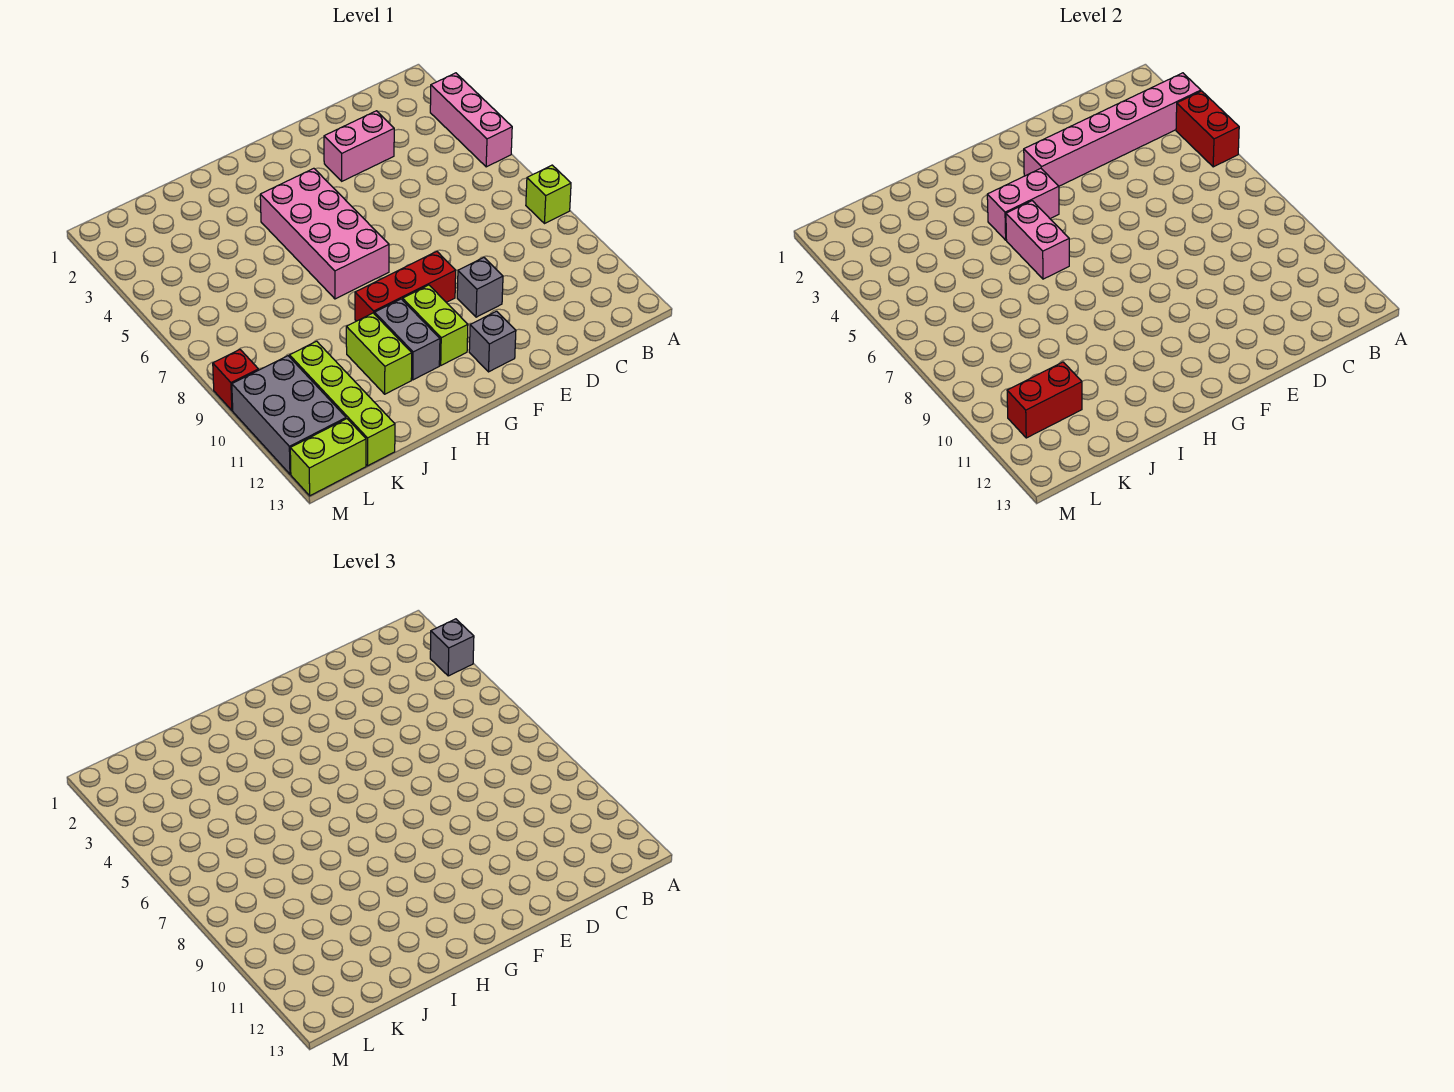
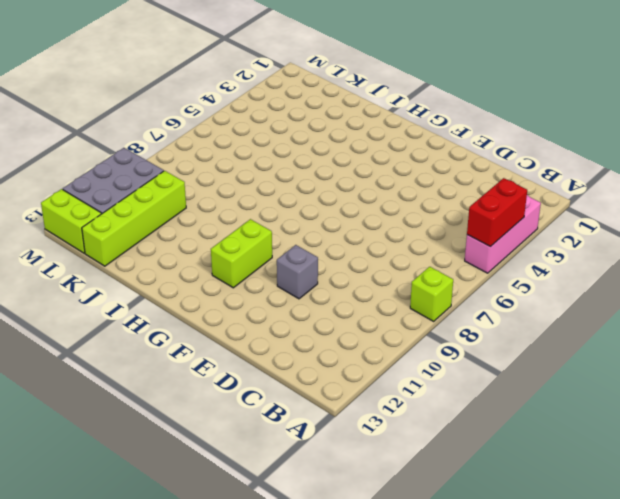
none -> pink 1x2 brick [324,111,394,181]
none -> red 1x3 brick [355,252,456,321]
none -> grey 1x1 brick [469,311,516,372]

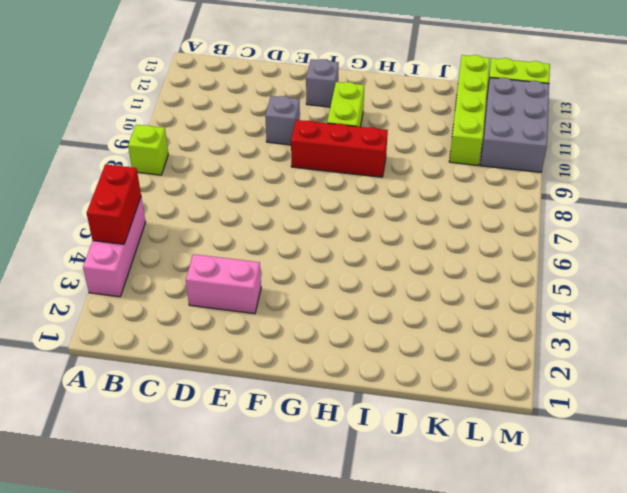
none -> pink 2x4 brick [260,168,389,299]
none -> grey 1x2 brick [375,299,440,380]
none -> lime 1x2 brick [346,313,412,394]

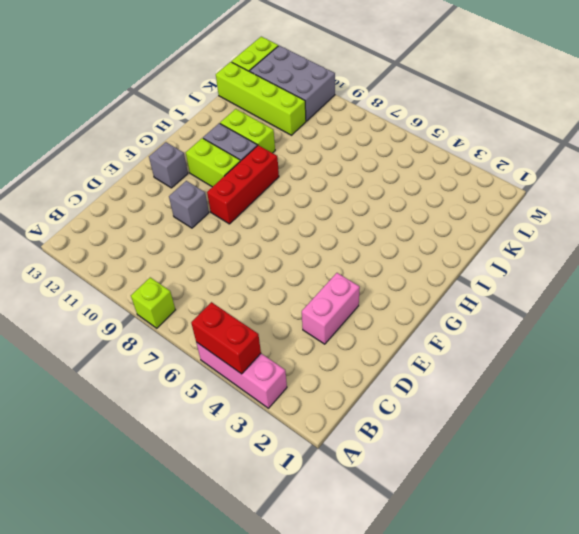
none -> pink 2x4 brick [260,168,389,299]
none -> red 1x1 brick [213,350,258,410]
none -> pink 1x6 brick [1024,73,1201,186]

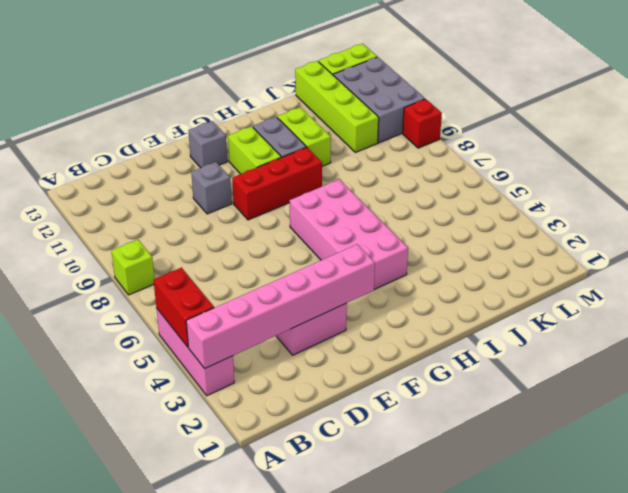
none -> pink 1x2 brick [987,168,1059,240]
none -> pink 1x2 brick [1006,201,1069,279]
none -> red 1x2 brick [1007,362,1082,438]

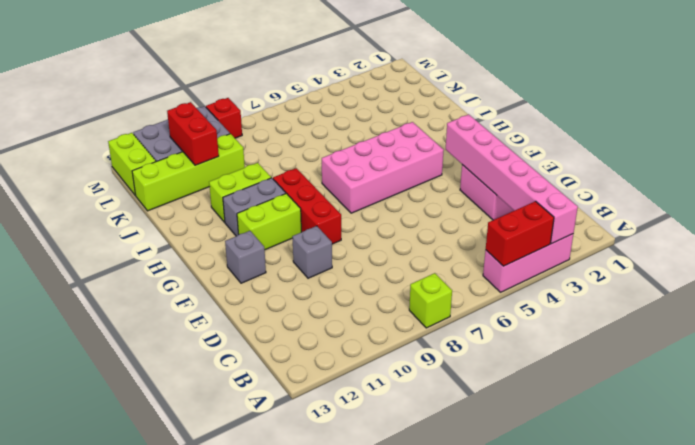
none -> pink 1x2 brick [987,168,1059,240]
none -> pink 1x2 brick [1006,201,1069,279]
none -> grey 1x1 brick [430,619,474,676]

